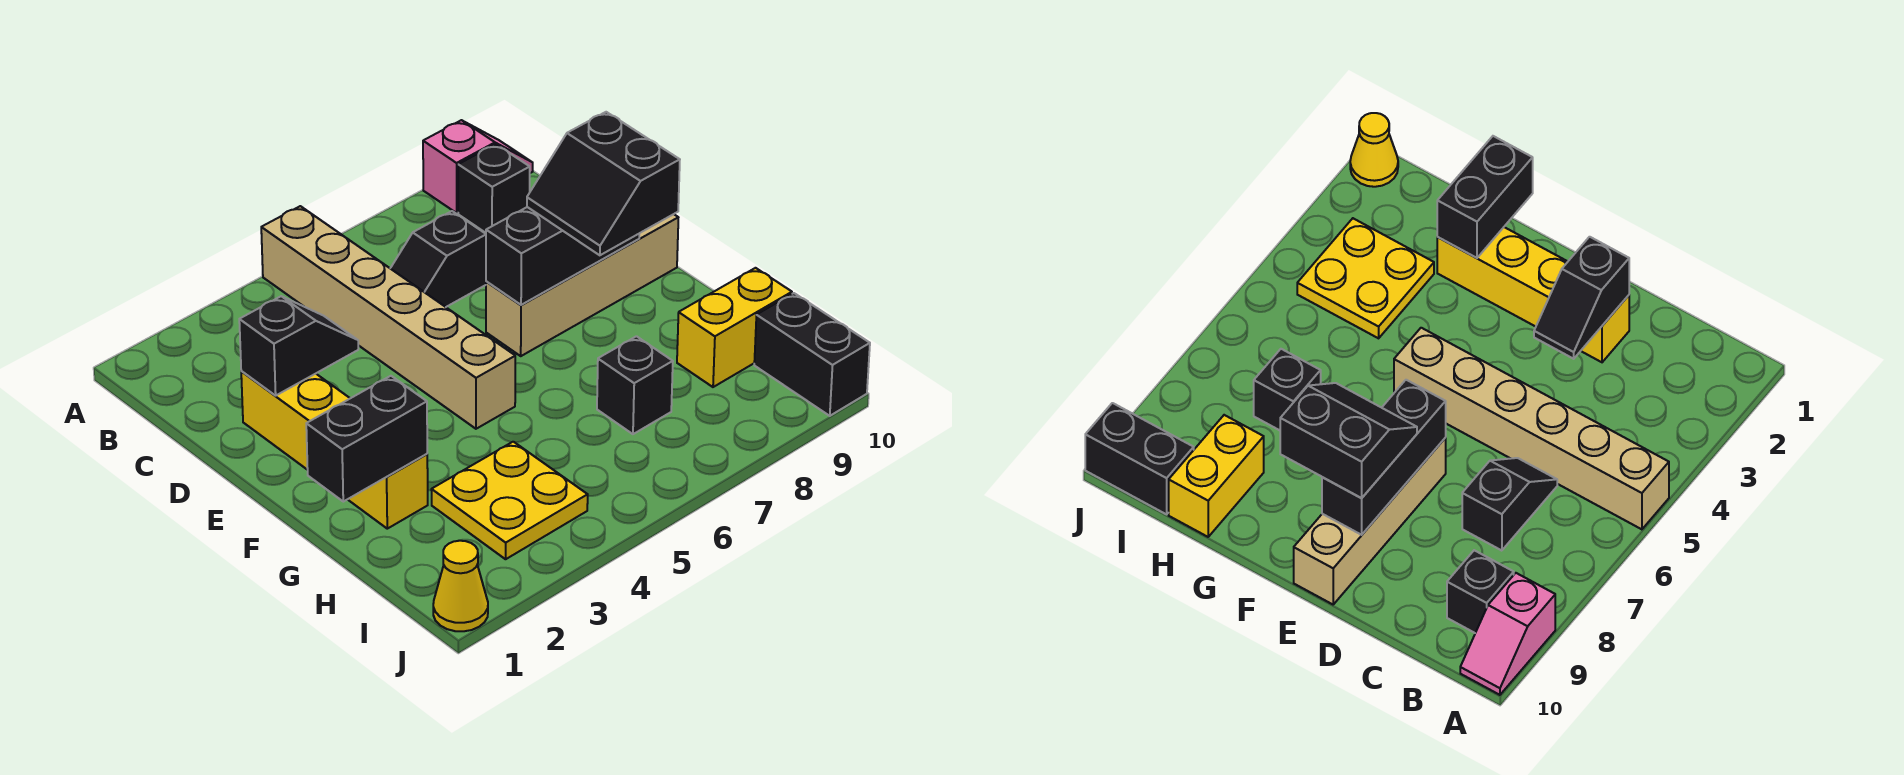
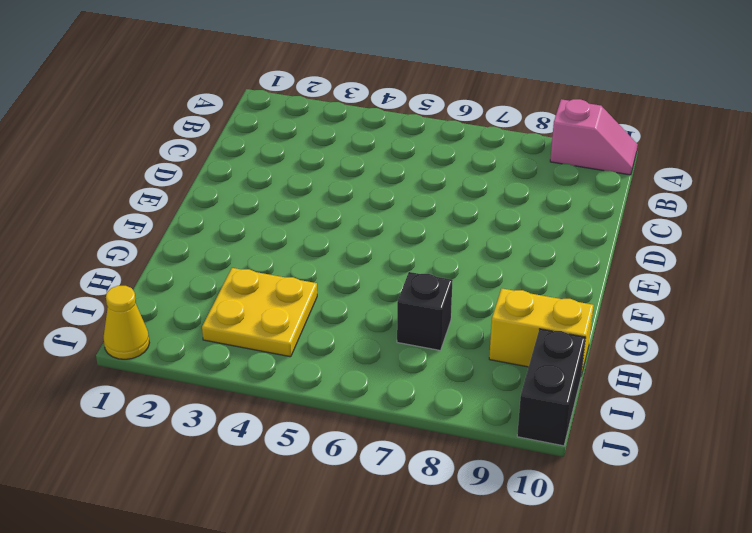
none -> tan 1x6 brick [261,206,515,429]
none -> black 1x1 brick [458,144,530,233]
none -> black 1x2 slope [390,211,486,307]

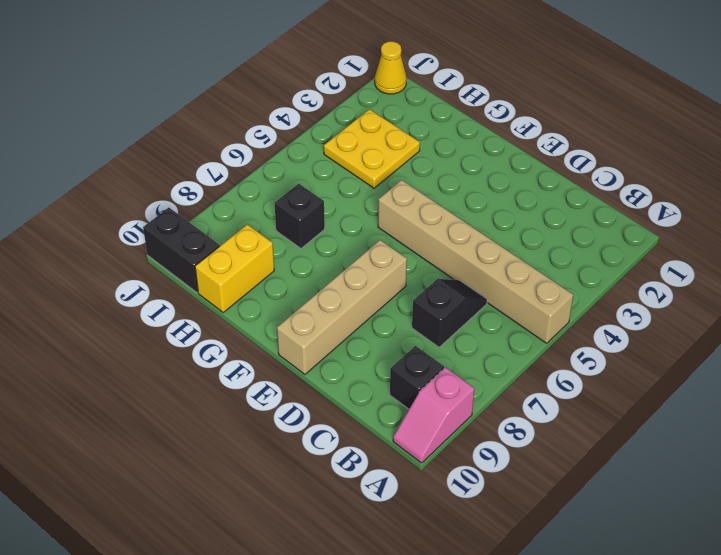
none -> yellow 1x4 brick [241,371,428,529]
none -> black 1x2 slope [239,296,358,396]
none -> black 1x3 brick [486,207,639,305]

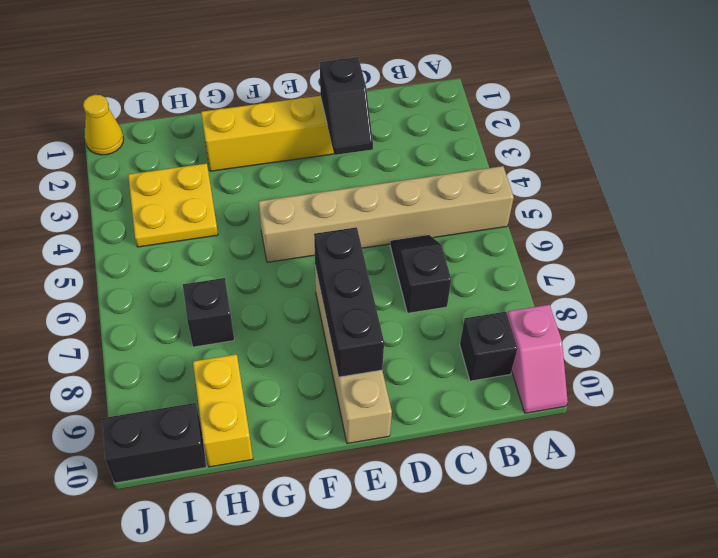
none -> black 1x2 brick [306,376,427,502]
none -> black 2x2 slope [527,112,680,255]

